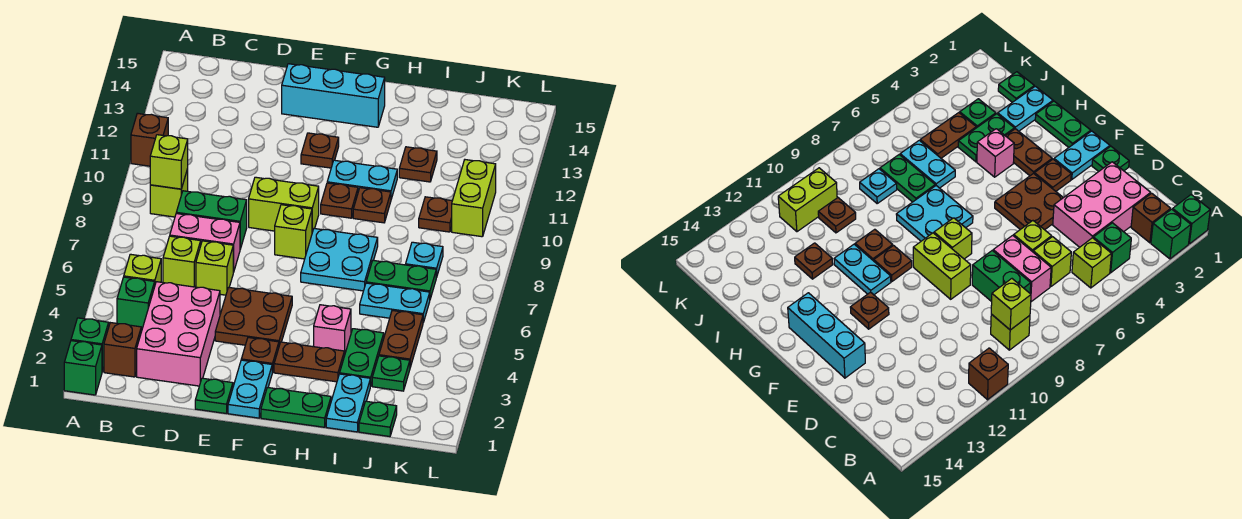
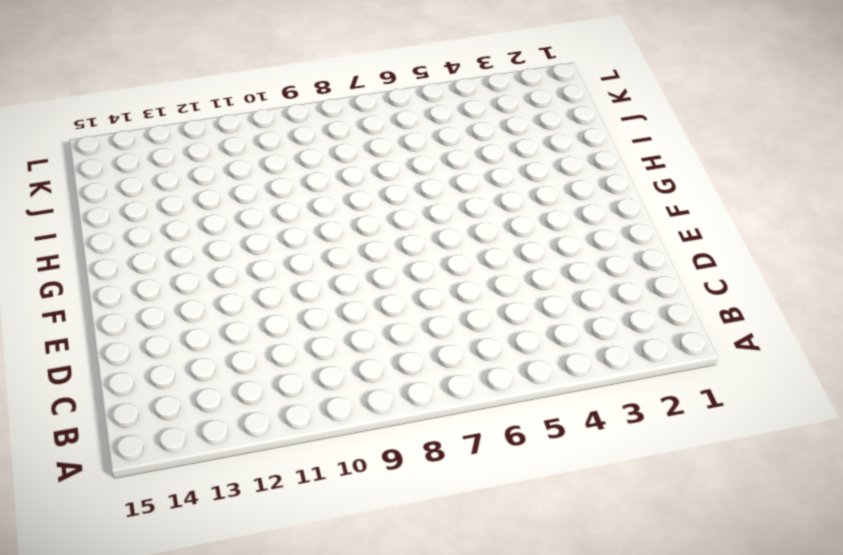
none -> green 1x1 brick [64,341,102,395]
none -> green 1x1 brick [71,318,109,371]
none -> brown 1x1 brick [131,113,168,166]
none -> brown 1x1 brick [104,323,141,377]

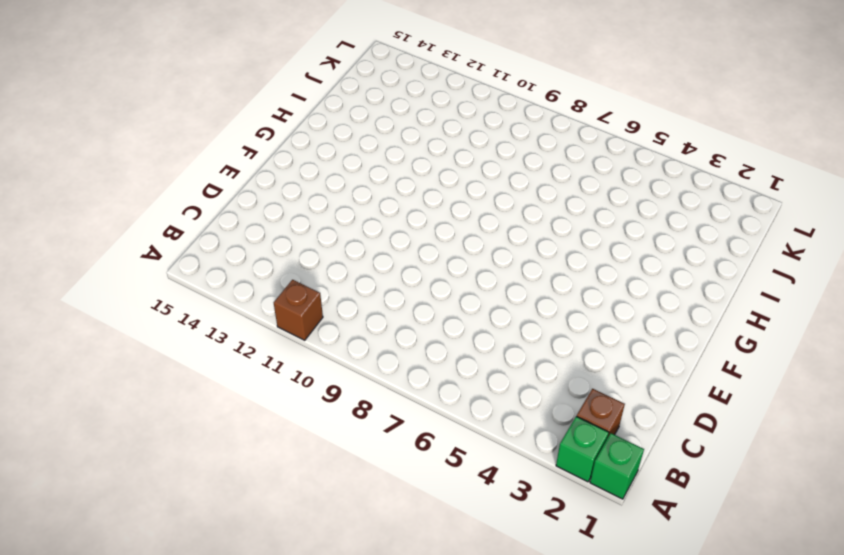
none -> green 1x1 brick [117,277,155,331]
none -> lime 1x1 brick [124,254,161,284]
none -> lime 1x1 brick [150,169,188,217]
none -> pink 2x3 brick [137,282,220,386]

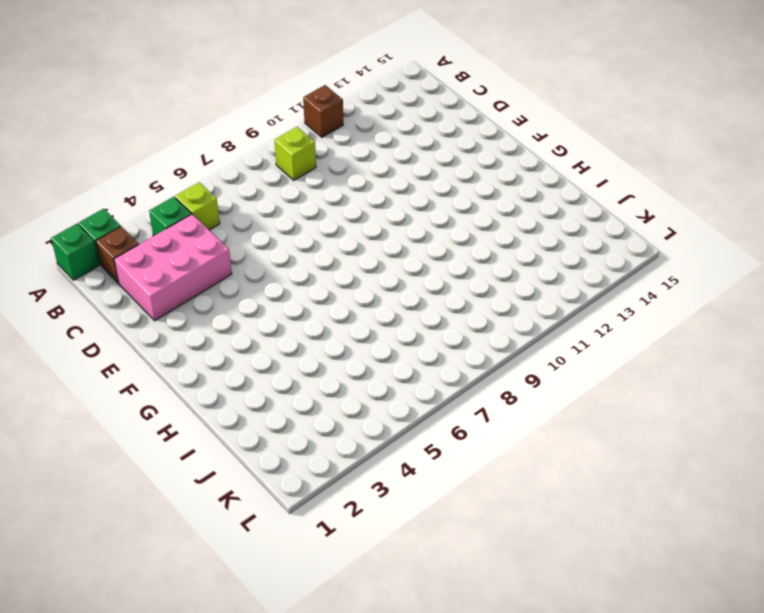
none -> lime 1x1 brick [163,236,201,287]
none -> pink 1x2 brick [170,214,240,272]
none -> green 1x2 brick [176,191,247,249]
none -> lime 1x1 brick [196,241,233,295]

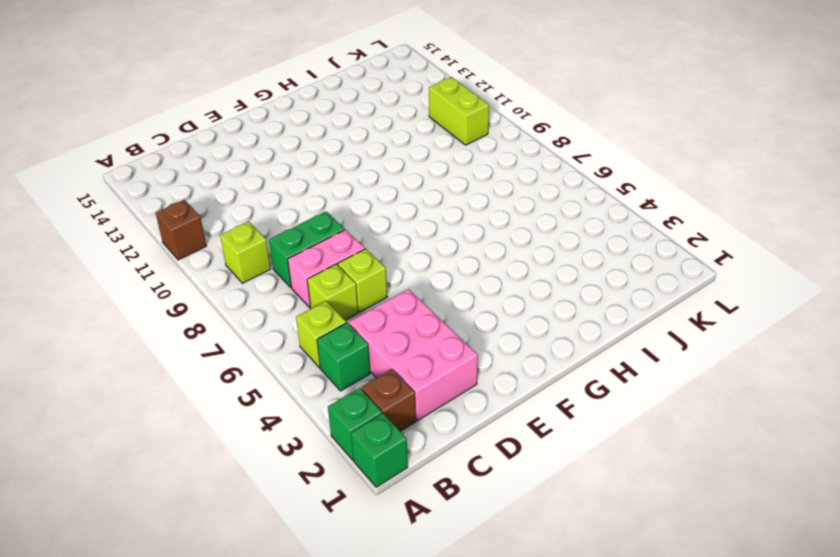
none -> green 1x1 plate [195,378,233,413]
none -> brown 2x2 plate [215,287,292,345]
none -> lime 1x2 brick [249,177,319,232]
none -> cyan 1x3 brick [282,64,385,127]

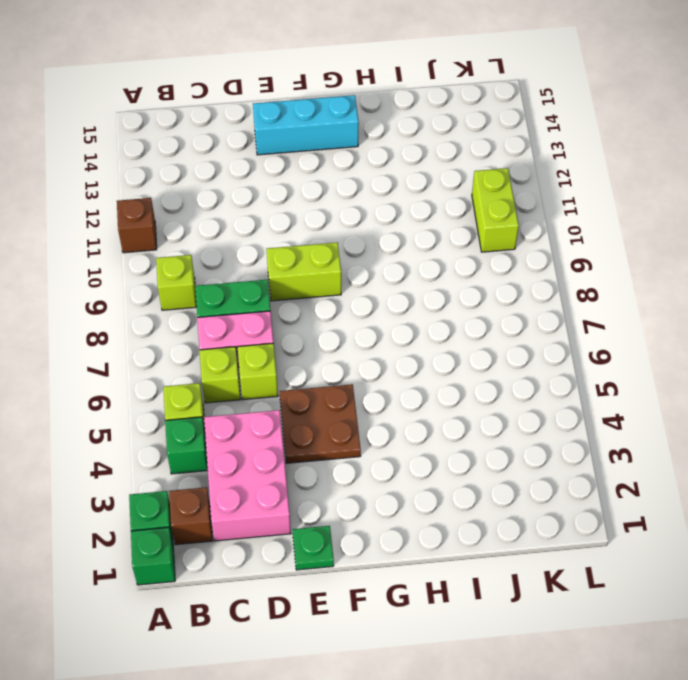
none -> cyan 1x2 plate [228,360,272,418]
none -> brown 1x1 plate [241,338,279,372]
none -> lime 1x1 brick [275,205,312,259]
none -> brown 1x1 plate [301,133,339,168]

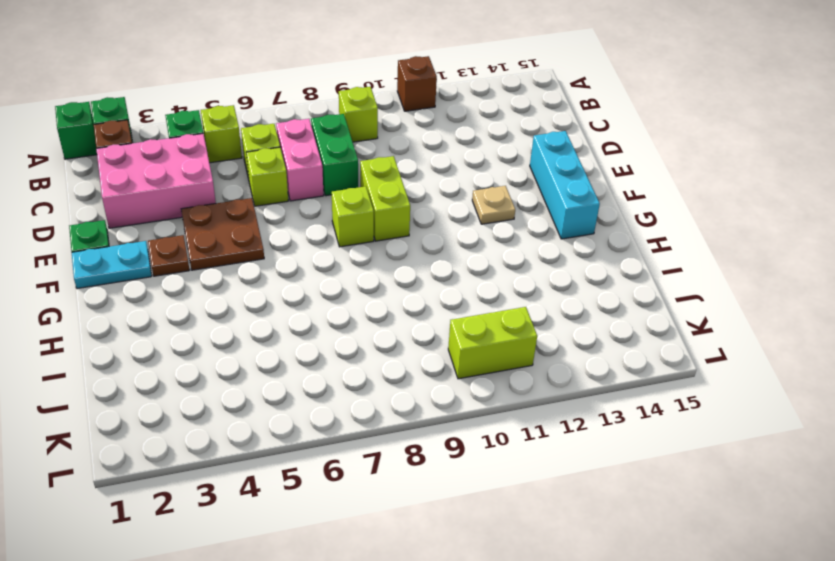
tan 1x1 plate [472,186,515,224] -> brown 1x1 plate [301,133,339,168]
none -> green 1x2 plate [261,388,331,427]
none -> brown 1x2 plate [274,342,344,382]
none -> cyan 2x2 plate [301,228,378,291]
none -> brown 1x1 plate [321,183,358,218]

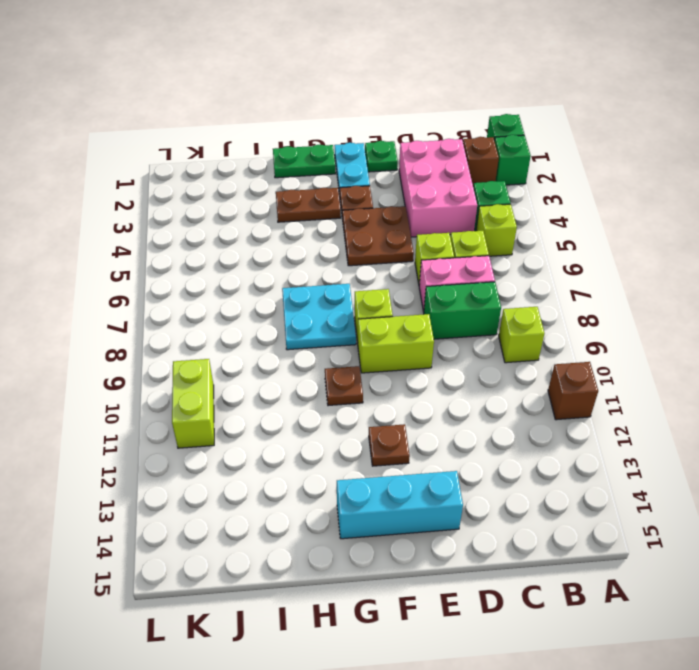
none -> cyan 1x2 plate [327,160,397,199]
none -> pink 1x1 brick [314,305,351,356]
none -> brown 1x1 plate [353,188,391,223]
none -> cyan 1x2 plate [326,374,370,432]

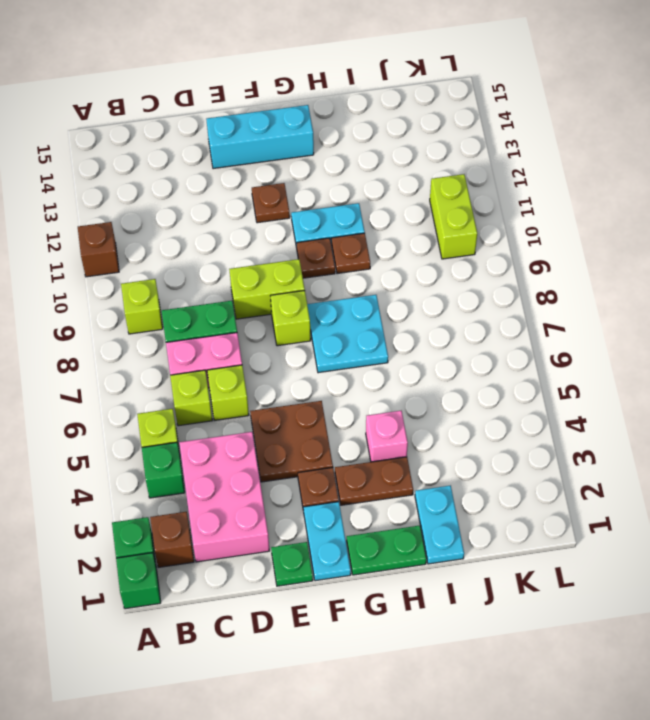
none -> green 1x2 plate [340,329,384,386]
none -> cyan 1x2 plate [360,283,430,322]
none -> green 1x2 plate [366,260,436,299]
none -> brown 1x1 plate [399,147,437,182]

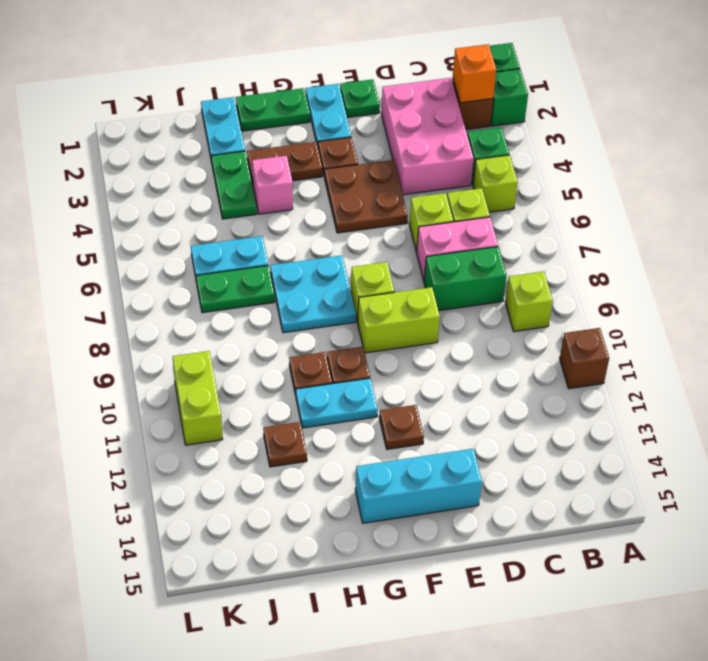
orange 1x1 brick [453,44,496,103] -> none
none -> green 1x1 plate [359,401,397,437]
none -> green 1x1 plate [372,356,410,391]
none -> brown 1x2 plate [379,310,423,367]
none -> cyan 1x1 plate [406,242,443,277]

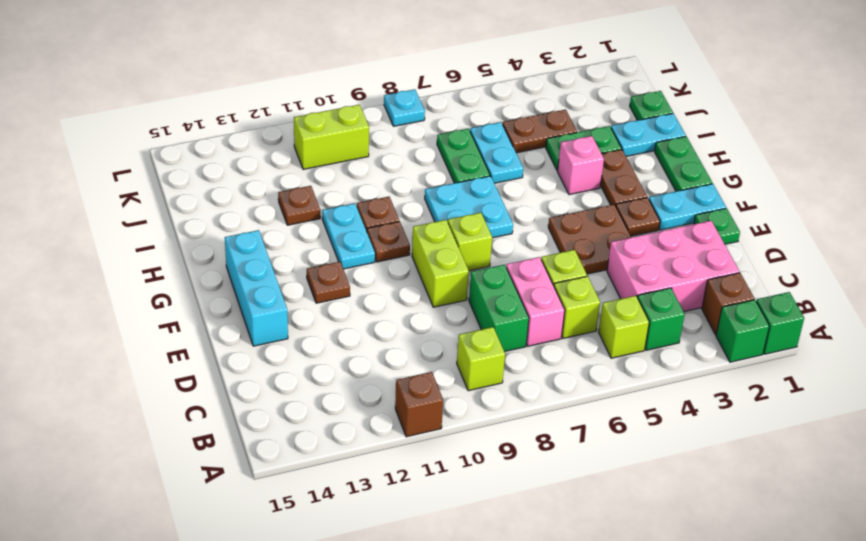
cyan 1x1 plate [384,89,425,126] -> cyan 1x1 plate moved to [406,242,443,277]
none -> green 1x1 plate [372,356,410,391]
none -> brown 1x1 plate [419,197,452,232]
none -> lime 1x1 brick [150,135,188,189]

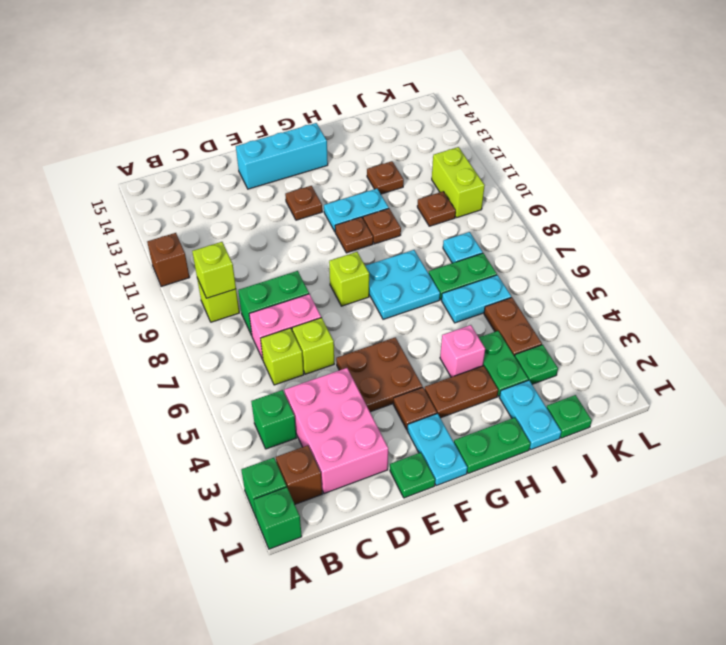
none -> lime 1x1 brick [124,254,161,284]
none -> lime 1x2 brick [249,177,319,232]

